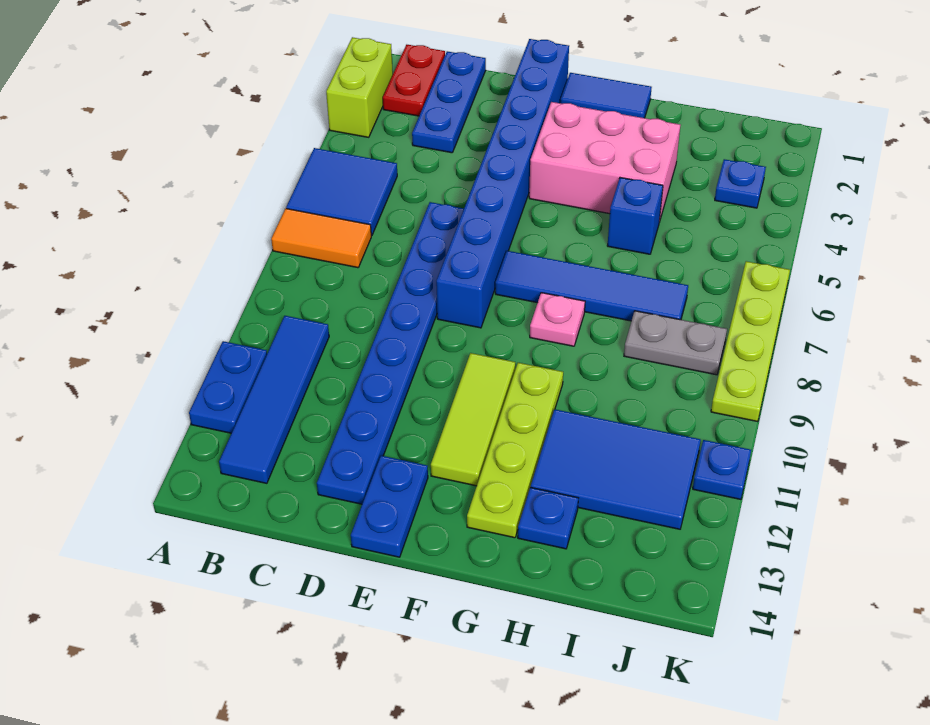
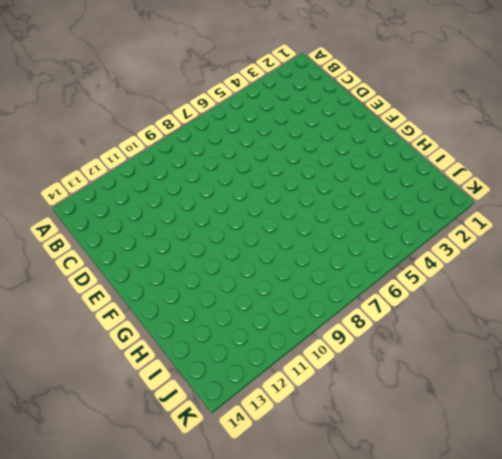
none -> lime 1x2 brick [326,37,393,137]
none -> blue 2x2 tile [286,148,397,236]
none -> orange 1x2 tile [271,209,371,268]

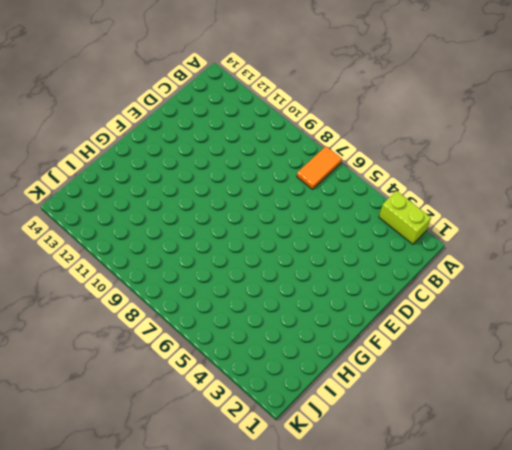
none -> blue 2x2 tile [286,148,397,236]
none -> blue 1x2 plate [189,341,267,433]
none -> red 1x2 plate [383,45,445,116]

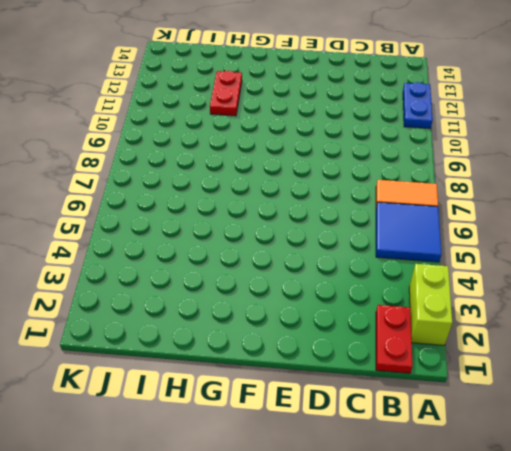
red 1x2 plate [210,71,242,116] -> blue 2x3 tile [531,409,701,529]
none -> blue 1x4 tile [219,316,329,483]
none -> blue 1x3 plate [412,51,486,153]
none -> blue 1x8 plate [317,202,464,504]

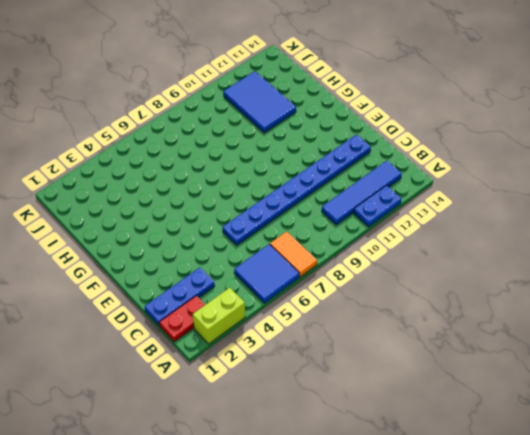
none -> blue 1x8 brick [436,39,569,328]
none -> blue 1x2 plate [351,456,428,557]
none -> blue 1x2 tile [560,73,652,118]

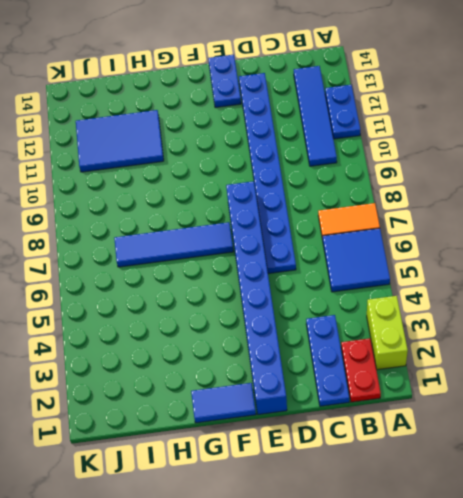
none -> pink 2x3 brick [529,102,680,222]
none -> lime 1x3 tile [431,353,515,486]
none -> pink 1x1 plate [530,293,585,346]

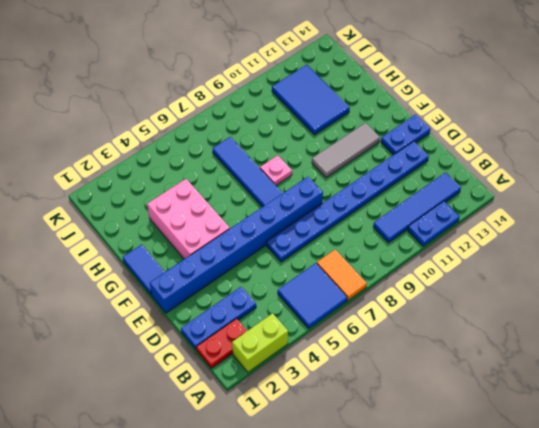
grey 1x3 tile [312,123,380,178] -> lime 1x3 tile [431,353,515,486]
none -> lime 1x4 plate [467,363,563,538]
none -> blue 1x1 brick [607,178,663,254]
none -> blue 1x1 plate [518,487,578,549]

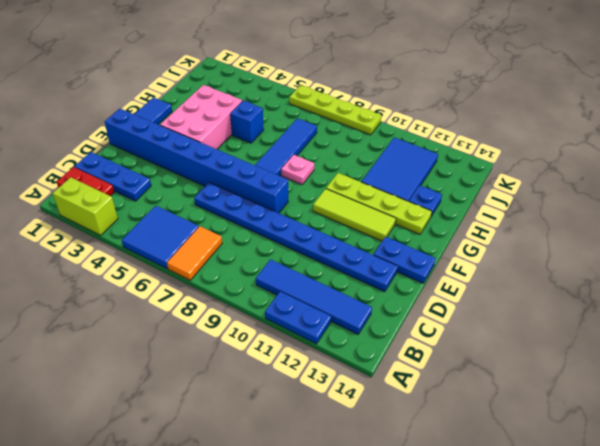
none -> grey 1x2 plate [624,311,727,375]
none -> blue 1x1 plate [715,159,766,208]
none -> blue 1x1 plate [693,440,751,499]

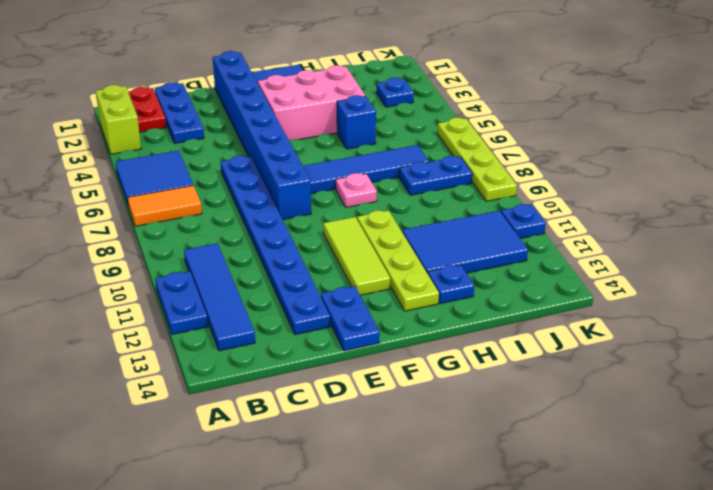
blue 1x2 plate [399,156,472,195] -> grey 1x2 plate [624,311,727,375]

